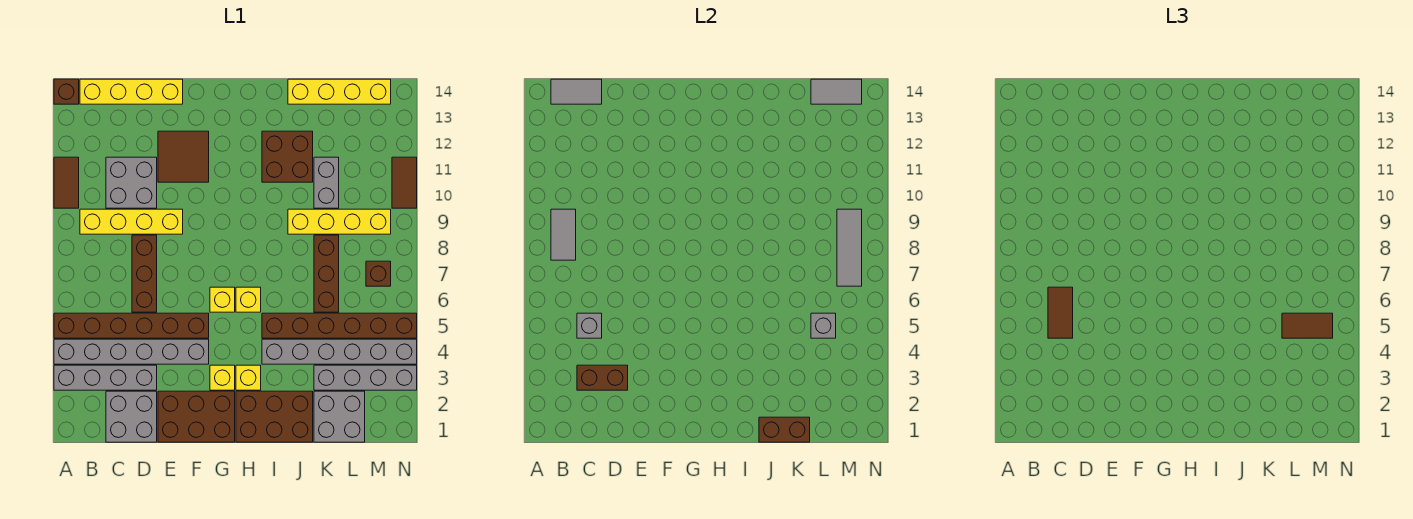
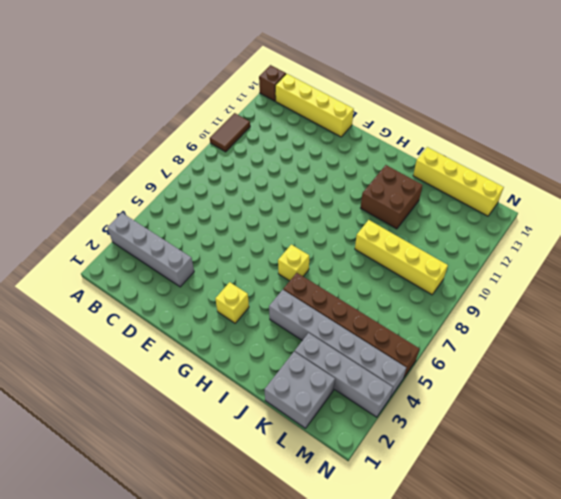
none -> grey 1x6 brick [54,339,209,364]
none -> brown 1x6 brick [54,313,209,338]
none -> yellow 1x4 brick [80,209,183,234]
none -> grey 2x2 brick [106,391,157,442]

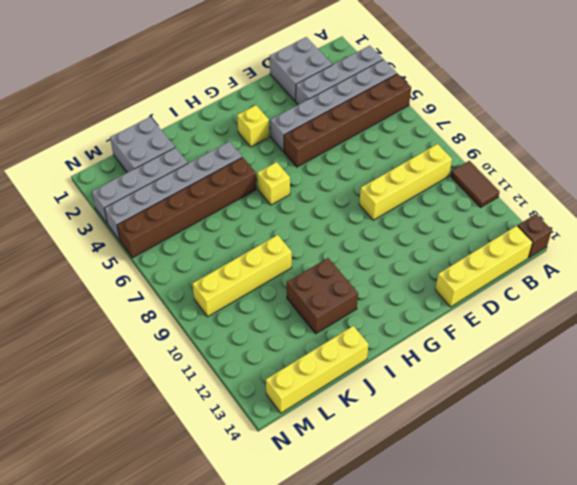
none -> grey 2x2 brick [106,157,157,208]
none -> brown 1x3 brick [132,235,157,312]
none -> brown 2x3 brick [158,391,235,442]
none -> brown 2x2 tile [158,131,209,182]

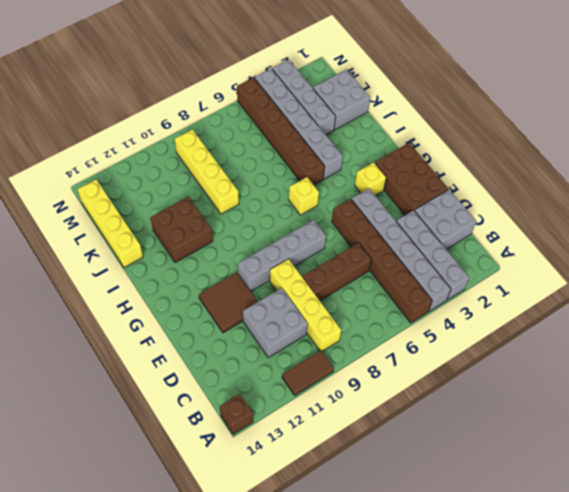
grey 1x4 brick [238,220,326,291] -> none
none -> yellow 1x4 brick [80,79,183,104]
none -> yellow 1x1 brick [210,287,235,312]
none -> brown 2x3 brick [236,391,313,442]
none -> yellow 1x1 brick [236,365,261,390]

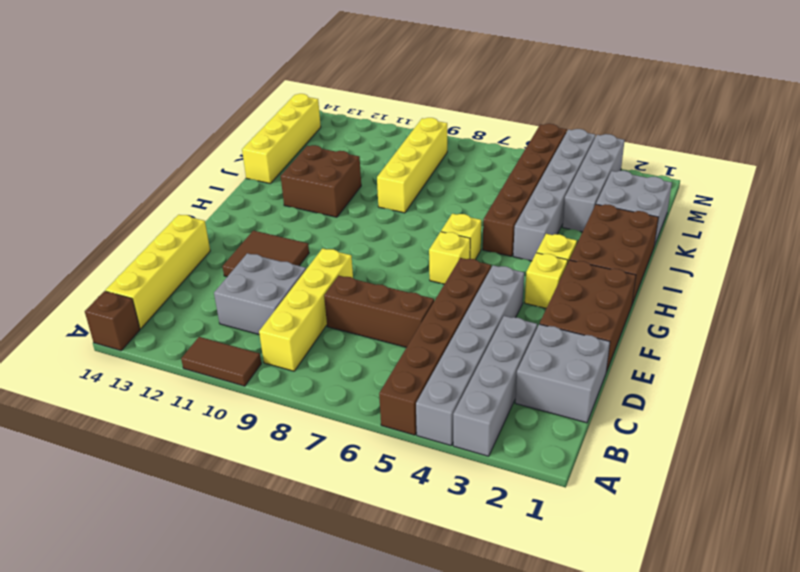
none -> brown 1x3 brick [314,235,339,312]
none -> grey 1x2 brick [314,157,339,208]
none -> brown 1x1 brick [366,261,391,286]
none -> brown 1x2 tile [392,157,417,208]

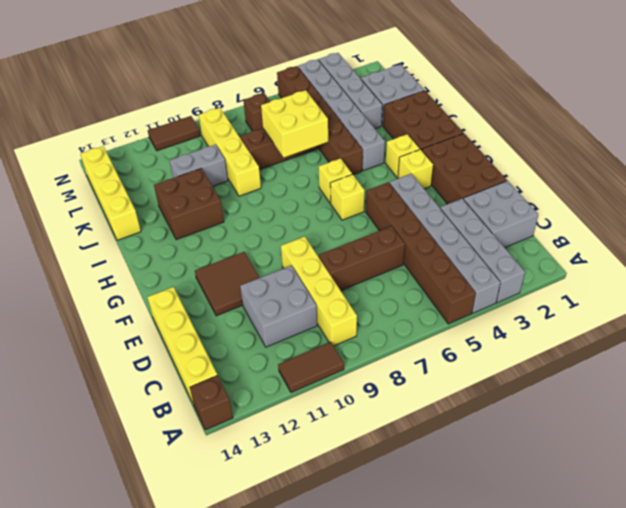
yellow 2x2 brick [261,90,328,157] -> none
none -> grey 1x2 tile [551,209,576,260]
none -> grey 1x2 tile [551,79,602,104]
none -> brown 1x2 brick [577,365,628,390]
none -> grey 1x1 brick [577,313,602,338]

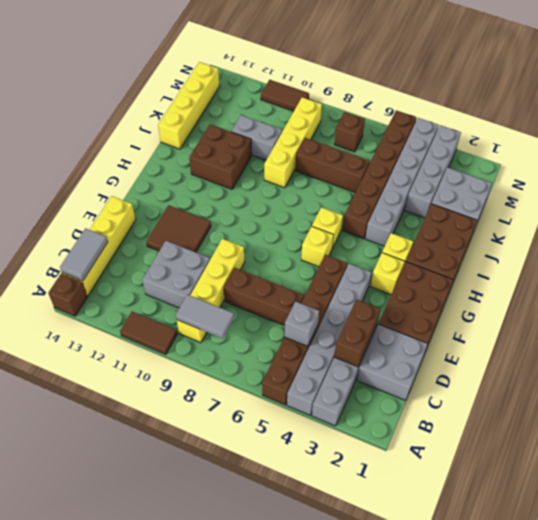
none -> brown 1x2 brick [759,417,810,442]
none -> grey 1x1 brick [811,313,836,338]
none -> grey 1x2 tile [811,79,862,104]
none -> grey 1x3 tile [837,209,862,286]

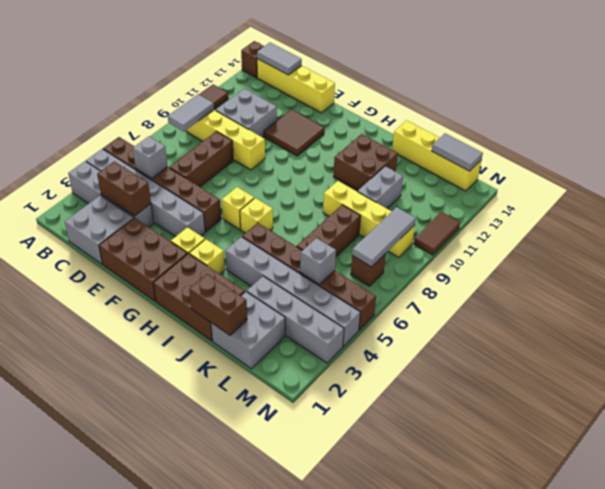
none -> brown 1x2 tile [1048,287,1073,338]
none -> brown 1x2 tile [1282,313,1333,338]

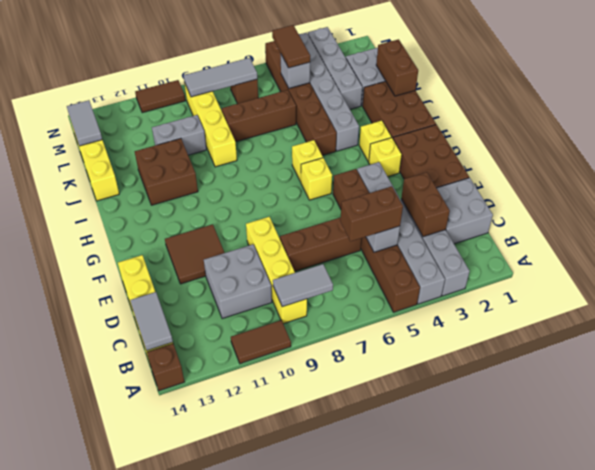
brown 1x2 brick [340,186,403,241] -> brown 1x2 tile [1048,287,1073,338]

